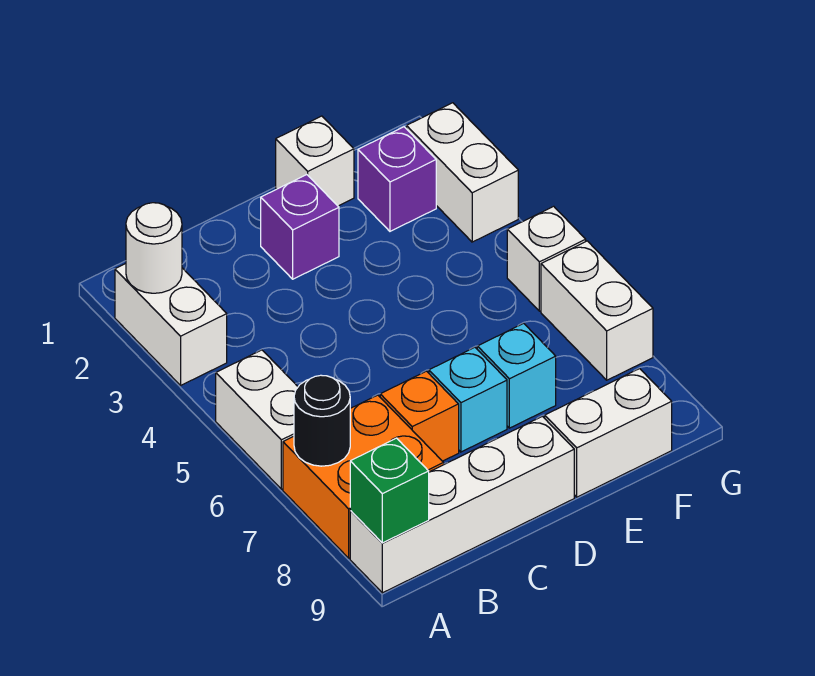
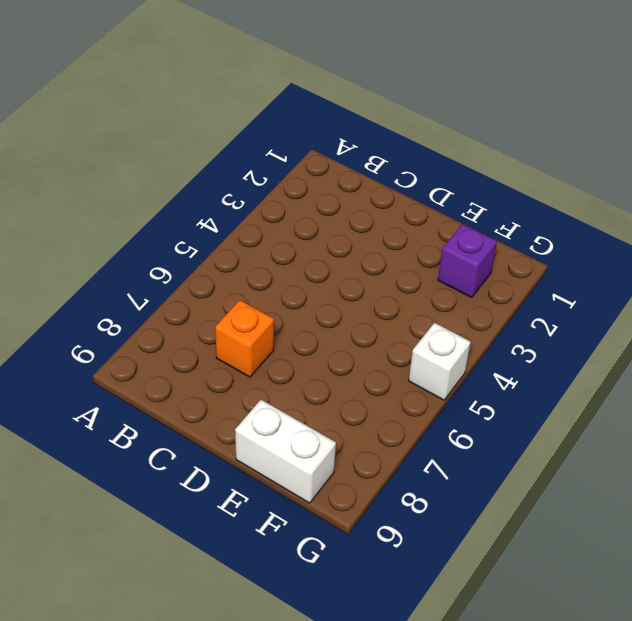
none -> white 1x2 brick [115,264,227,385]
none -> white 1x2 brick [216,350,298,489]
none -> orange 2x2 brick [283,395,444,558]

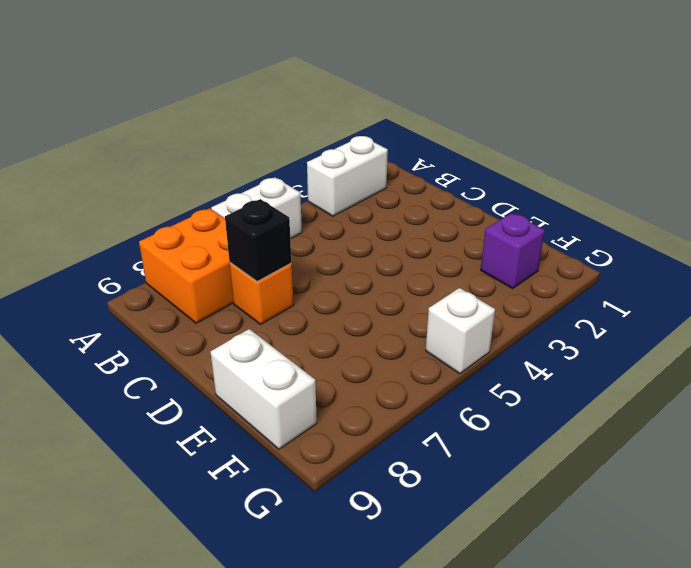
black 1x1 brick [225,199,292,282] -> none
none -> white 1x4 brick [350,416,574,593]
none -> purple 1x1 brick [261,175,339,279]
none -> cyan 1x1 brick [429,347,507,452]

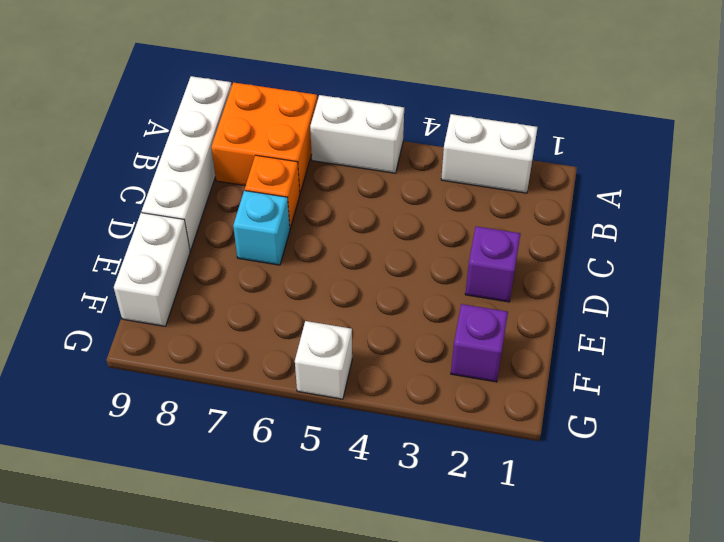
none -> white 1x1 brick [276,116,354,206]
none -> cyan 1x1 brick [477,323,556,428]
none -> white 1x2 brick [407,103,518,242]

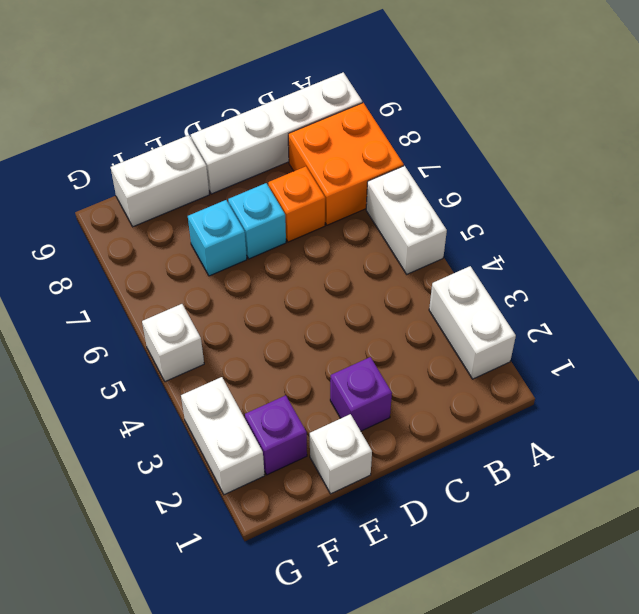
none -> white 1x2 brick [541,241,653,380]
none -> white 1x1 round brick [126,203,182,293]
none -> black 1x1 round brick [294,375,350,466]

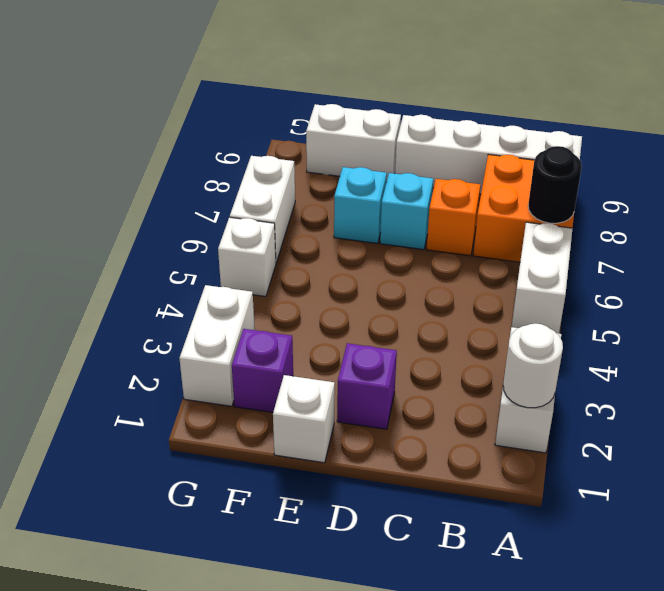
none -> green 1x1 brick [350,438,429,543]

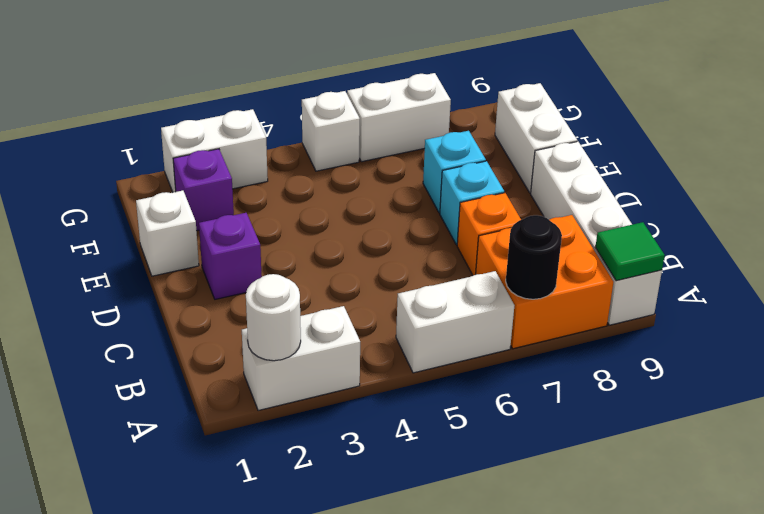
green 1x1 tile [595,222,665,281] -> green 1x1 brick [350,438,429,543]

